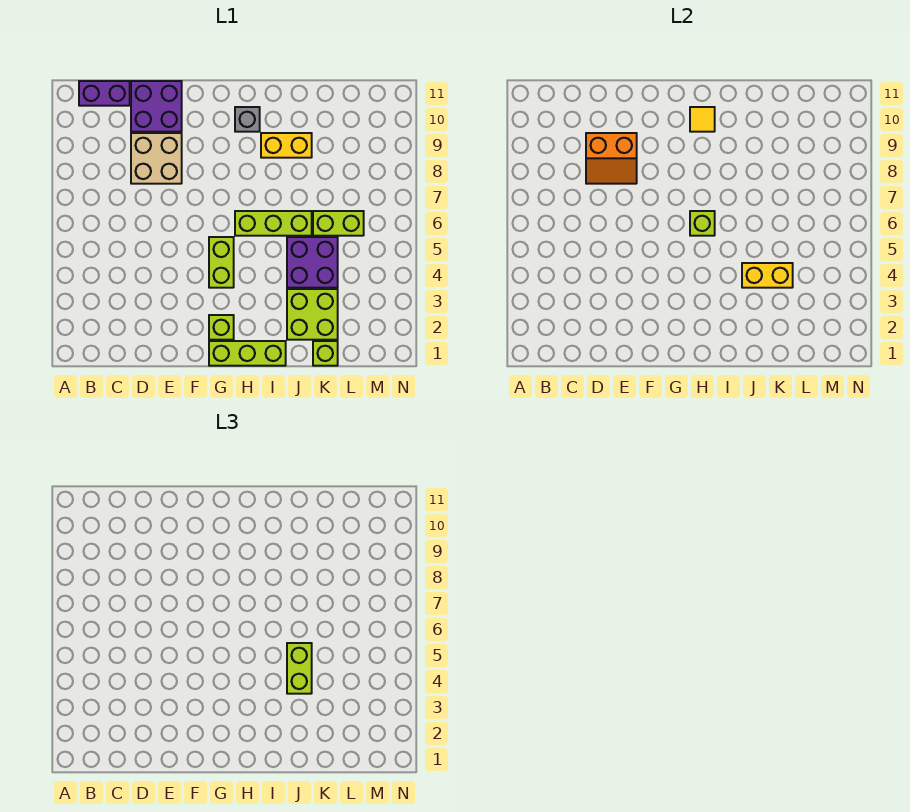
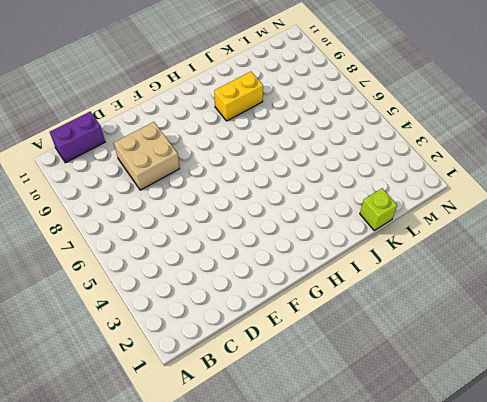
none -> purple 2x2 brick [131,81,182,132]
none -> lime 1x3 brick [209,341,286,366]
none -> lime 1x1 brick [209,315,234,340]

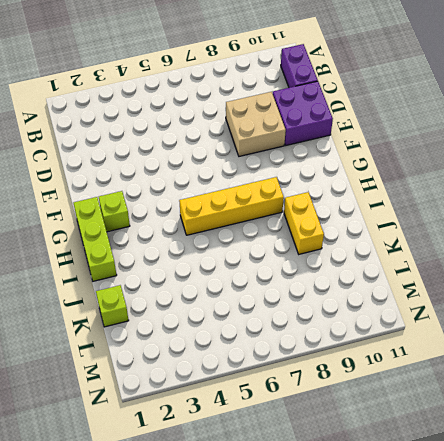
yellow 1x4 brick [179,177,284,235] -> lime 1x3 brick [235,211,312,236]
none -> lime 1x2 brick [209,237,234,288]
none -> grey 1x1 brick [235,107,260,132]
none -> lime 2x2 brick [287,289,338,340]

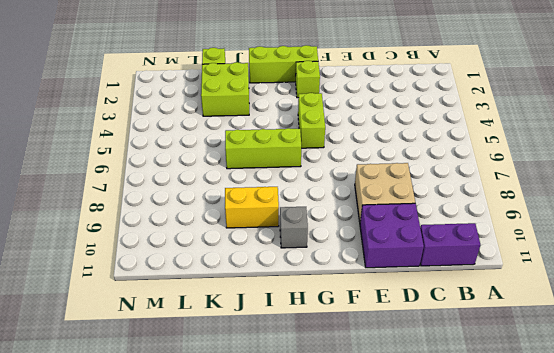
none -> purple 2x2 brick [287,237,338,288]
none -> lime 1x2 brick [313,211,364,236]
none -> orange 2x2 slope [586,133,637,184]

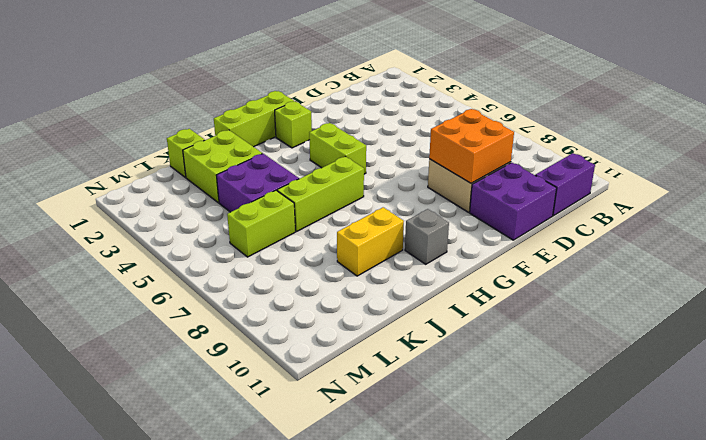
orange 2x2 brick [429,109,514,183] -> orange 2x2 slope [586,133,637,184]
none -> lime 1x1 brick [690,211,715,236]
none -> yellow 1x1 tile [690,107,715,132]
none -> yellow 1x2 brick [742,263,793,288]

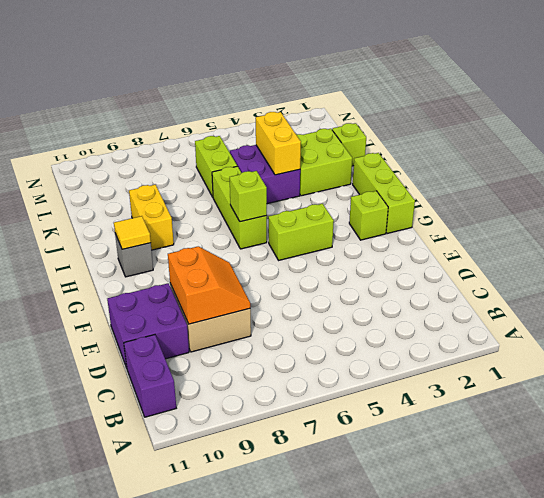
none -> lime 1x2 brick [287,643,312,694]

